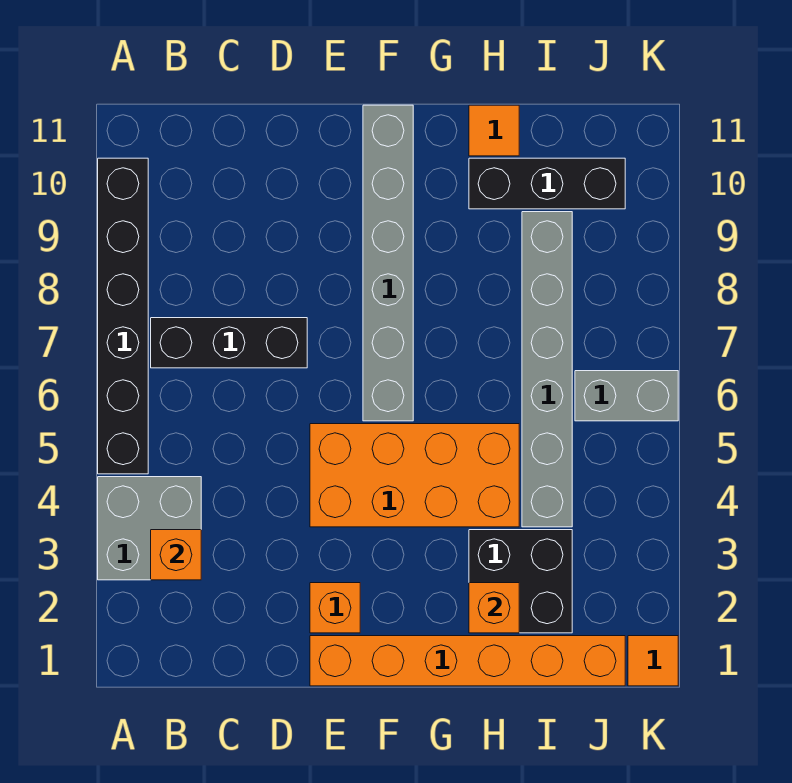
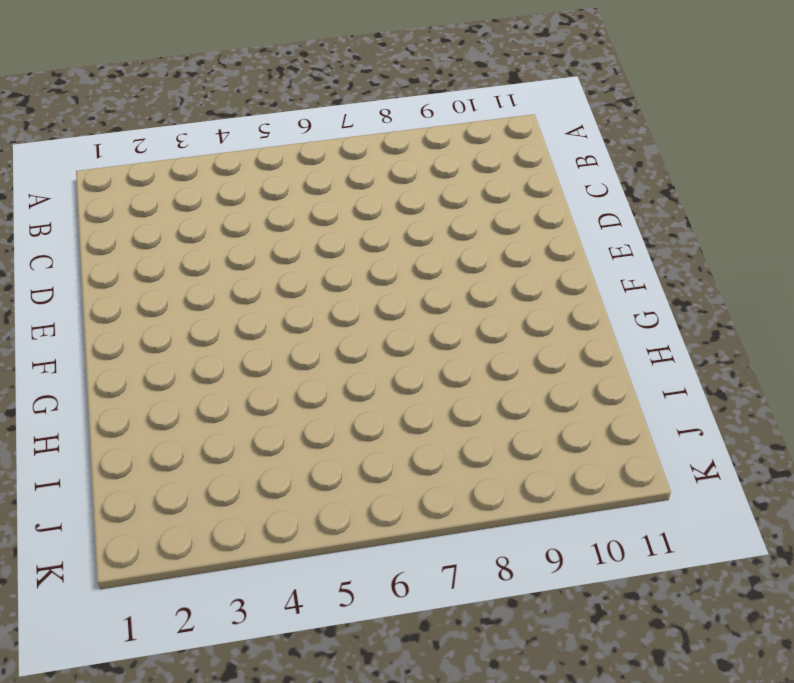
none -> grey 2x2 brick [98,477,201,580]
none -> black 1x6 brick [98,158,148,474]
none -> black 1x3 brick [151,318,307,368]

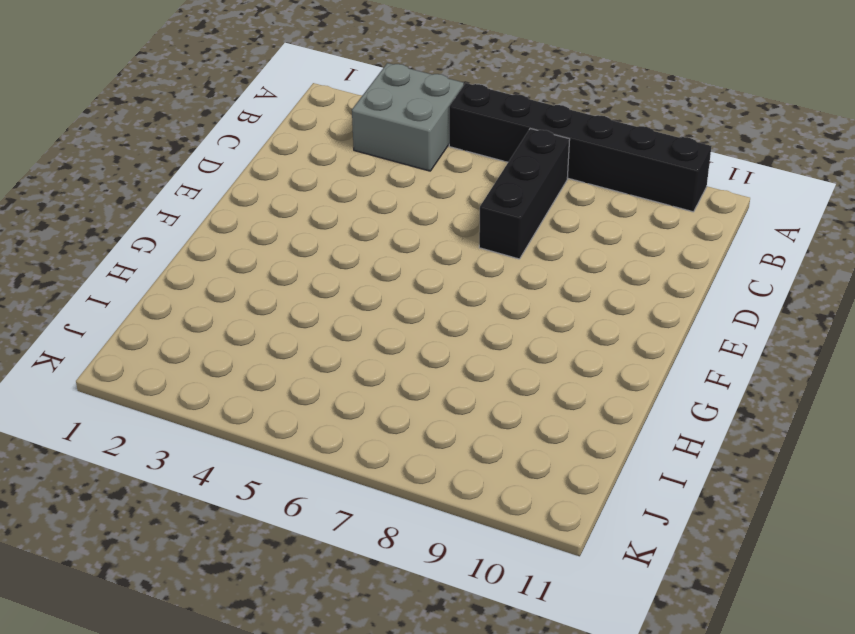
none -> orange 1x6 brick [310,636,625,686]
none -> orange 1x1 brick [310,583,360,633]
none -> orange 2x4 brick [310,424,519,527]

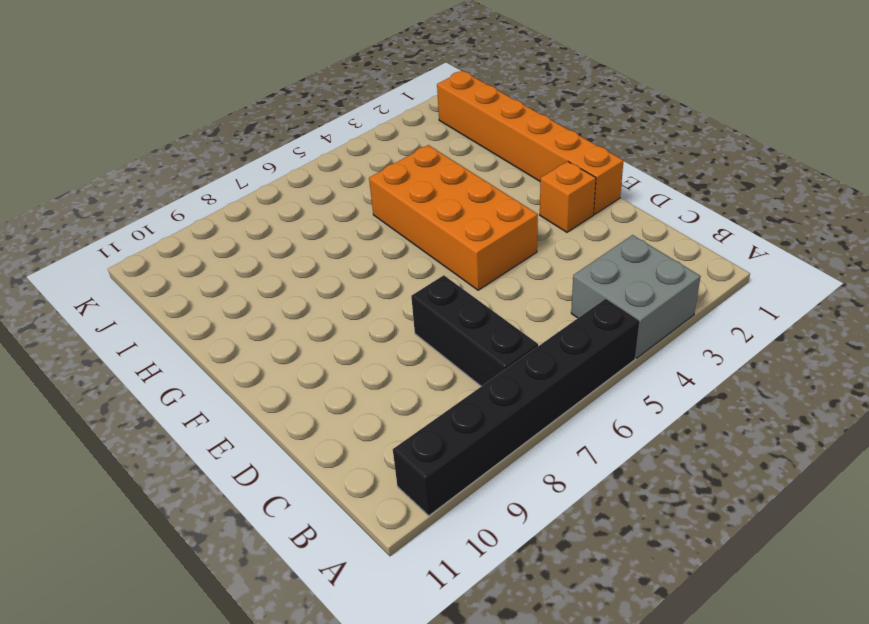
none -> grey 1x6 brick [363,105,413,421]
none -> black 2x2 brick [469,530,572,633]
none -> black 1x3 brick [469,158,625,209]

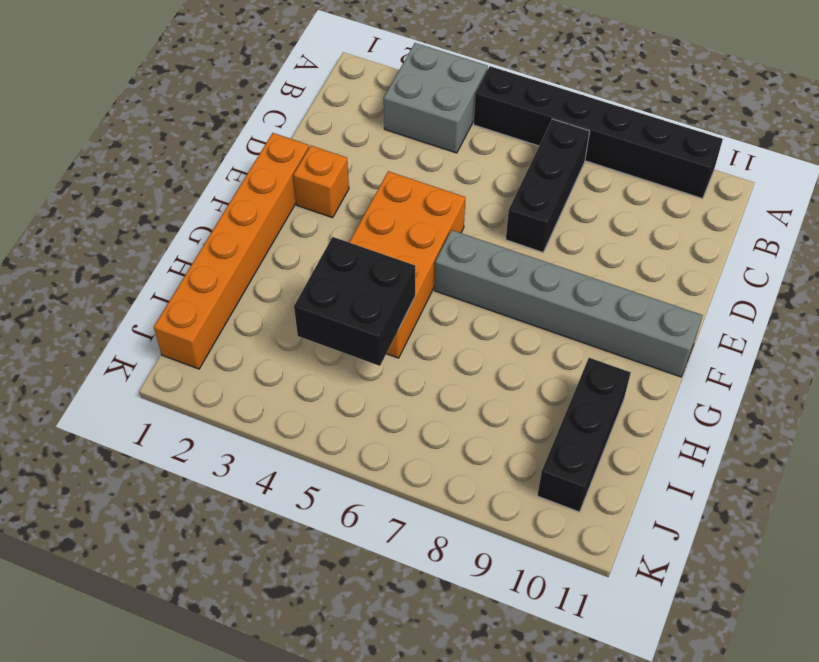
black 2x2 brick [294,237,415,366] -> black 2x2 brick moved to [469,530,572,633]
none -> orange 1x1 tile [469,105,519,156]
none -> grey 1x6 brick [522,212,572,527]
none -> grey 1x2 brick [575,371,678,421]

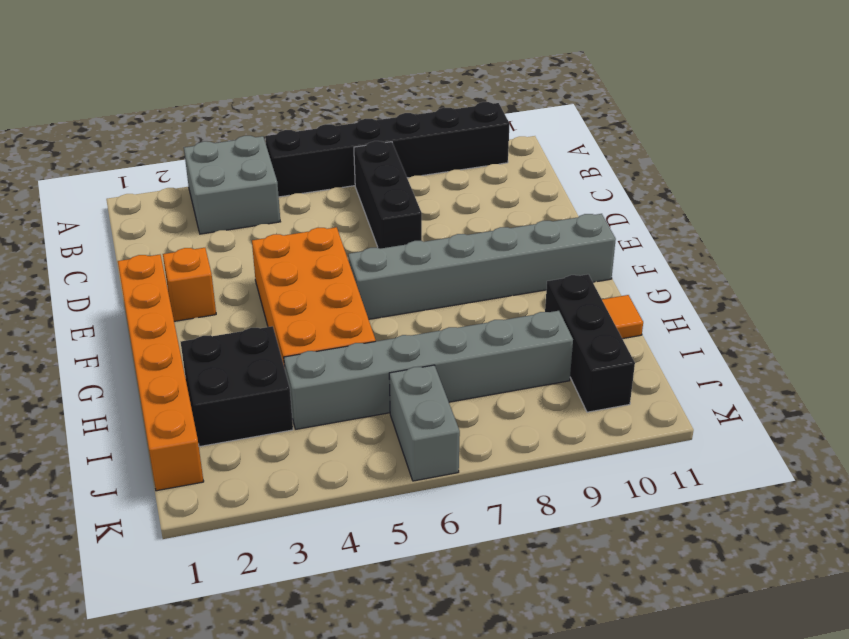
none -> orange 1x1 tile [628,636,678,686]
none -> orange 1x1 brick [151,530,201,580]
none -> orange 1x1 brick [469,583,519,633]

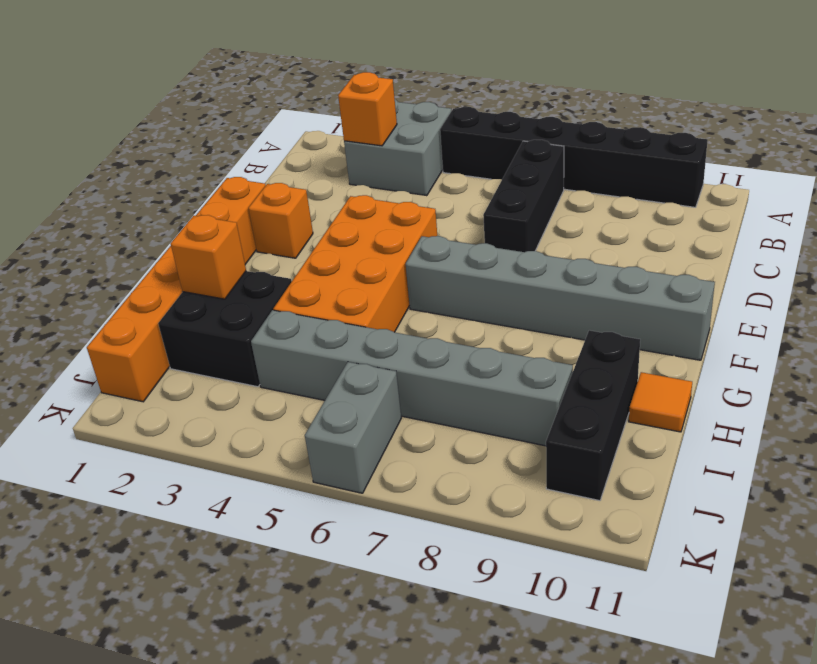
none -> orange 1x1 tile [628,636,678,686]

